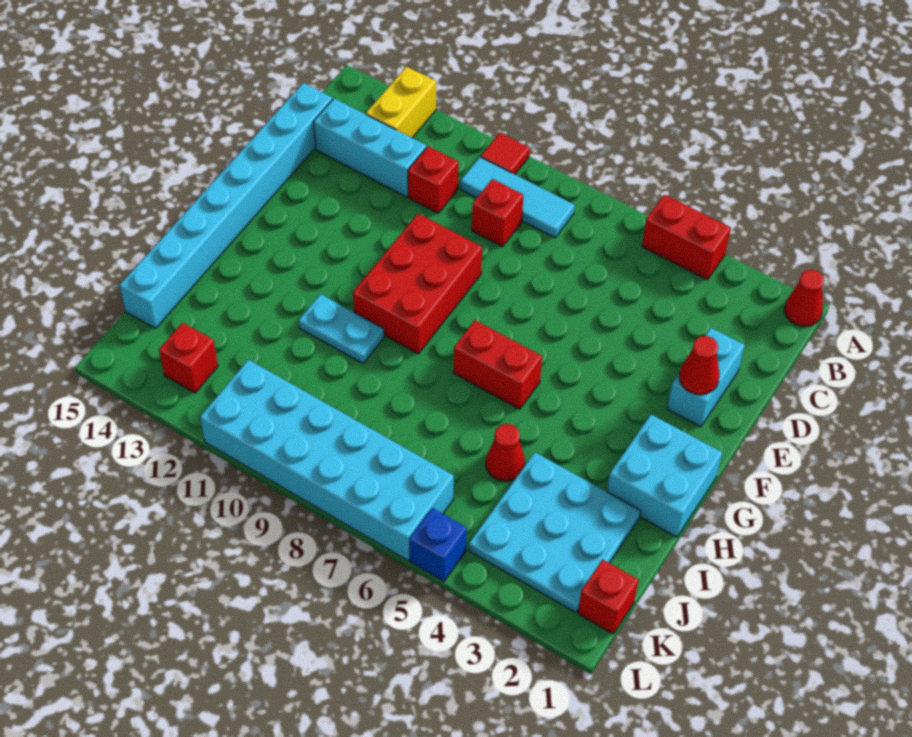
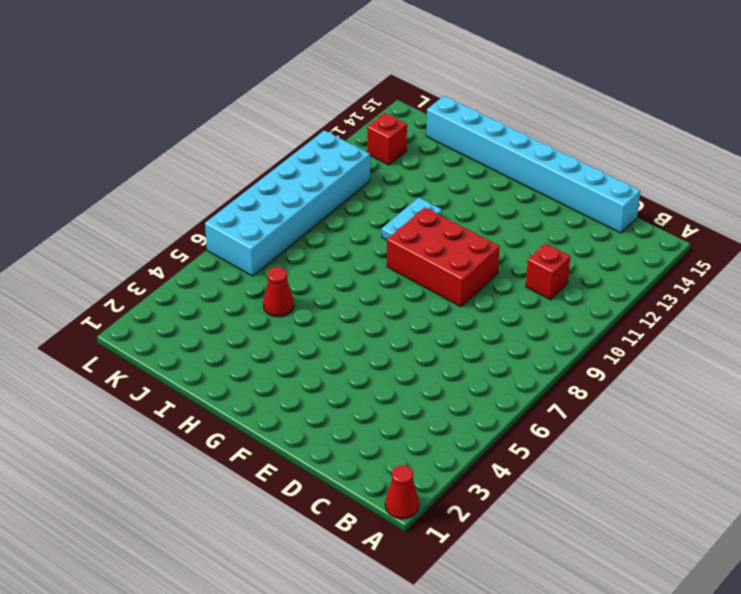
none -> red 1x2 brick [642,195,731,280]
none -> red 1x1 tile [481,133,530,174]
none -> yellow 1x2 brick [366,67,436,138]

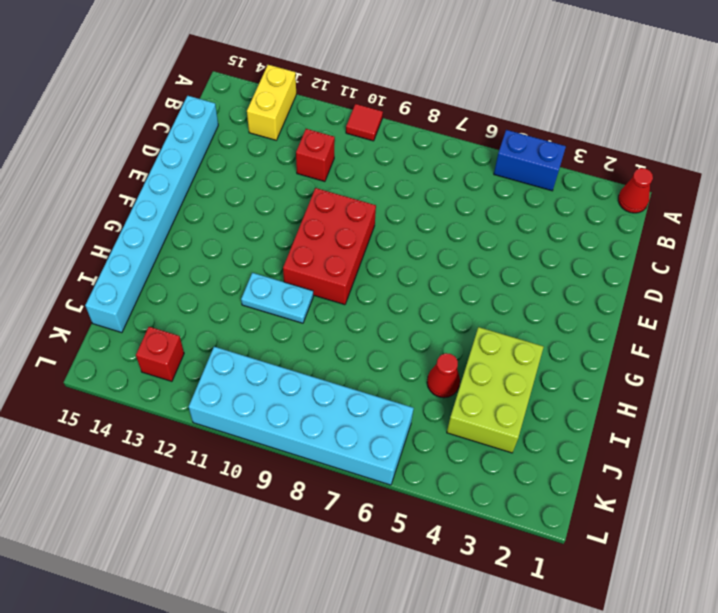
blue 1x2 brick [494,130,566,191] -> red 1x2 brick [642,195,731,280]
lime 2x3 brick [447,327,544,453] -> cyan 3x3 plate [469,452,641,612]
none -> cyan 1x3 tile [460,157,575,238]
none -> red 1x1 brick [472,179,523,247]
none -> cyan 1x3 brick [313,99,426,197]

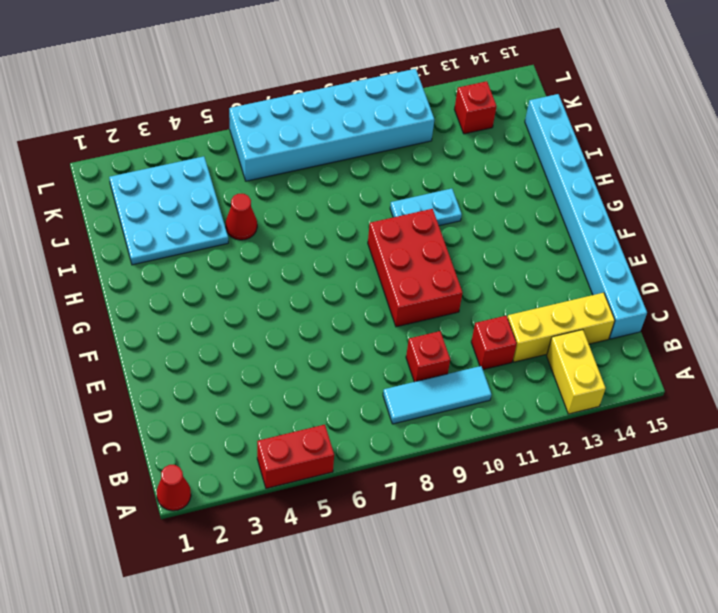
yellow 1x3 brick [507,293,615,362] -> cyan 1x3 brick [313,99,426,197]
none -> red 1x1 tile [481,133,530,174]
none -> cyan 1x2 brick [667,328,745,427]
none -> cyan 2x2 brick [607,415,722,537]

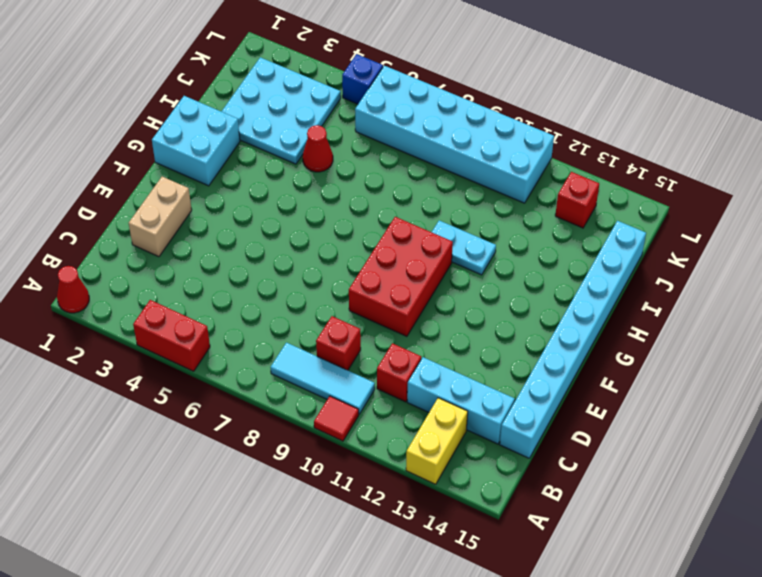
tan 1x2 brick [129,177,192,257] -> cyan 1x2 brick [667,328,745,427]
none -> red 1x2 brick [454,320,542,409]
none -> red 1x1 brick [578,560,638,634]
none -> red 1x1 cone [679,336,719,395]

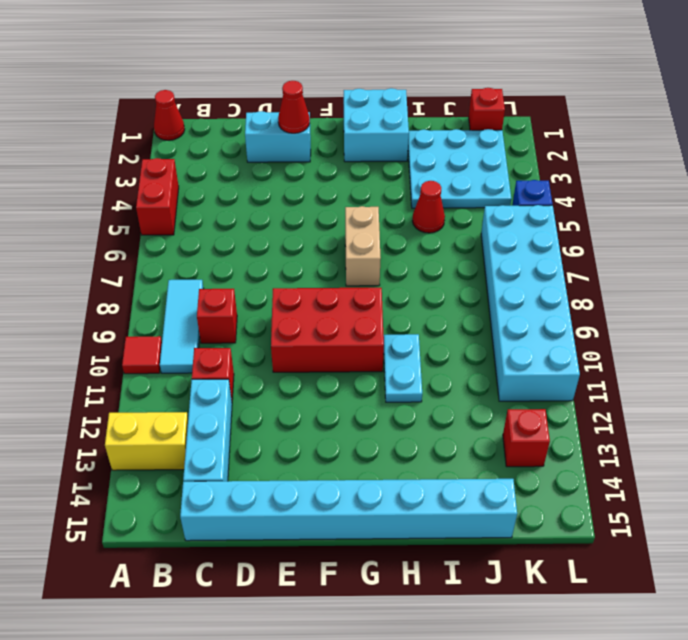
tan 1x2 brick [345,206,381,286] -> red 1x2 brick [454,320,542,409]

